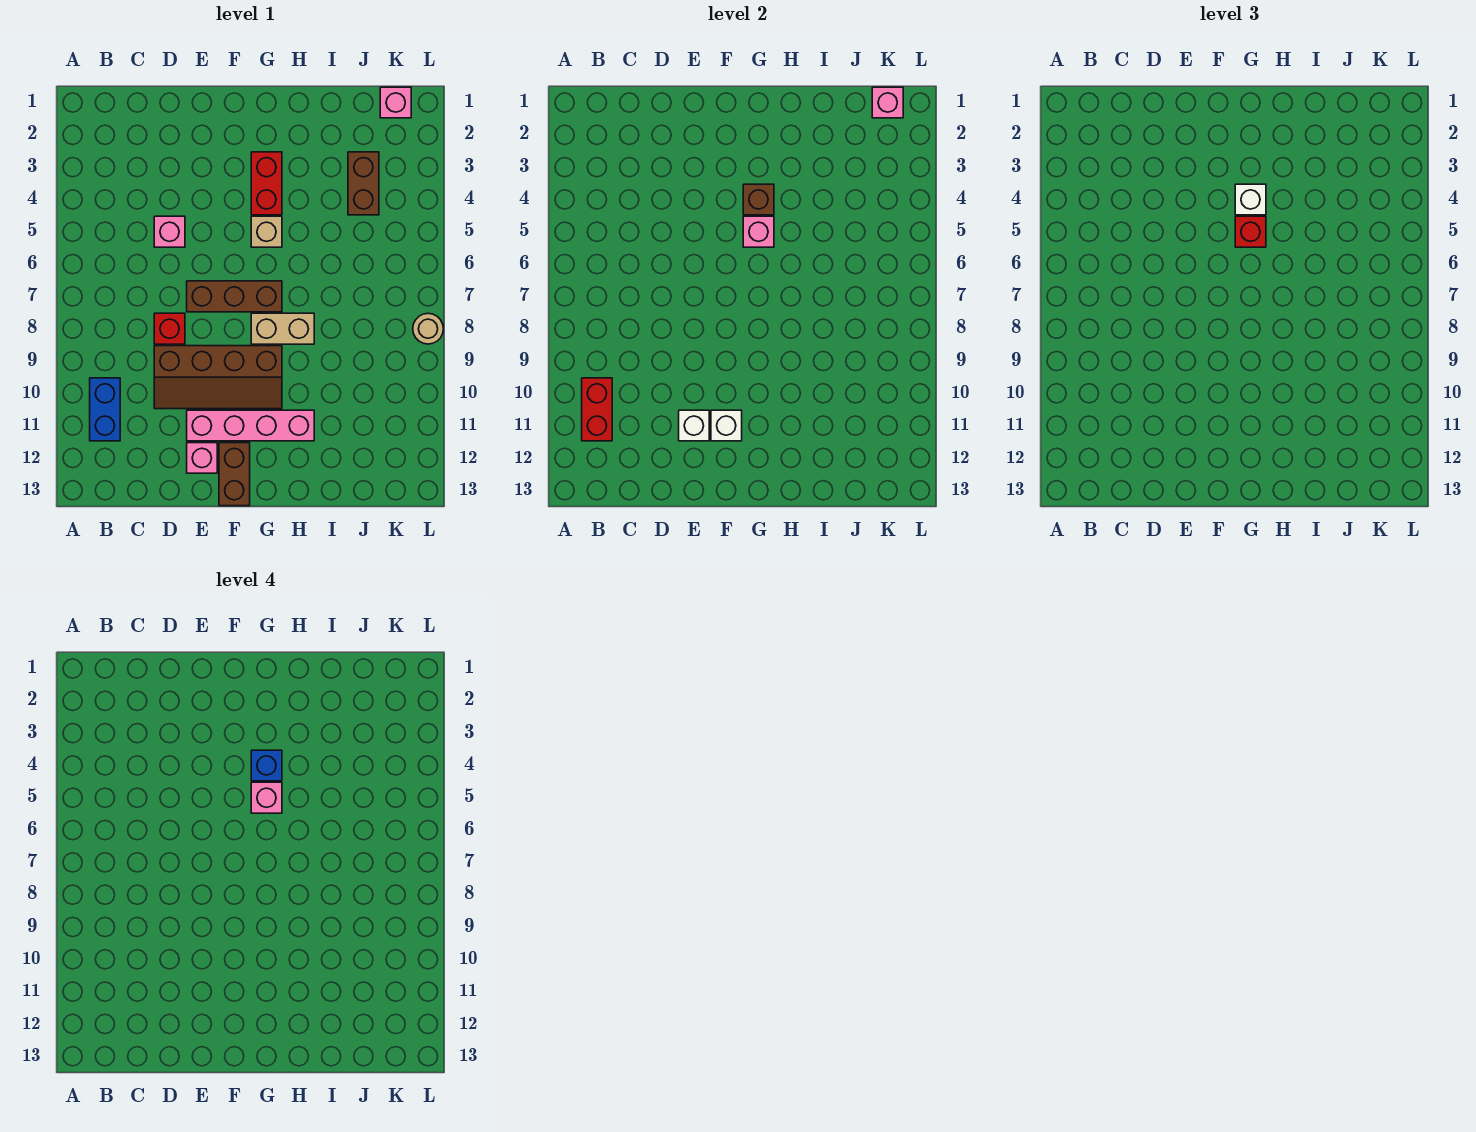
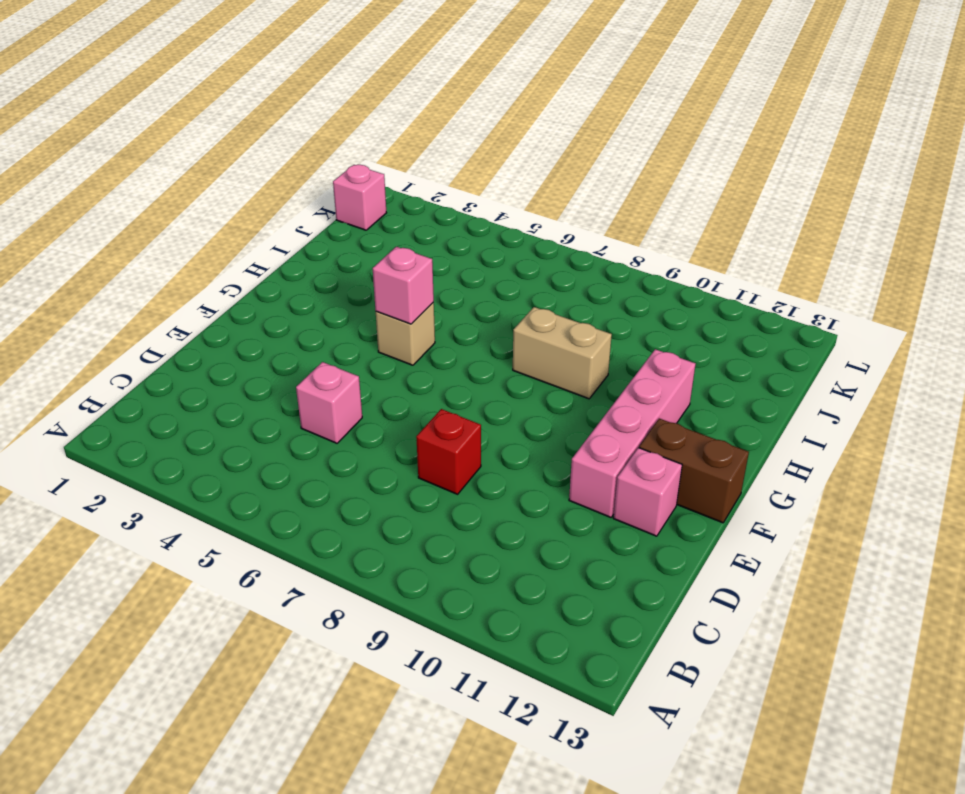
tan 1x2 brick [513,307,612,399] -> tan 1x2 brick turned to [251,313,314,344]
none -> blue 1x2 brick [90,378,120,441]
none -> brown 2x4 slope [154,346,282,409]
none -> brown 1x3 brick [187,281,282,312]

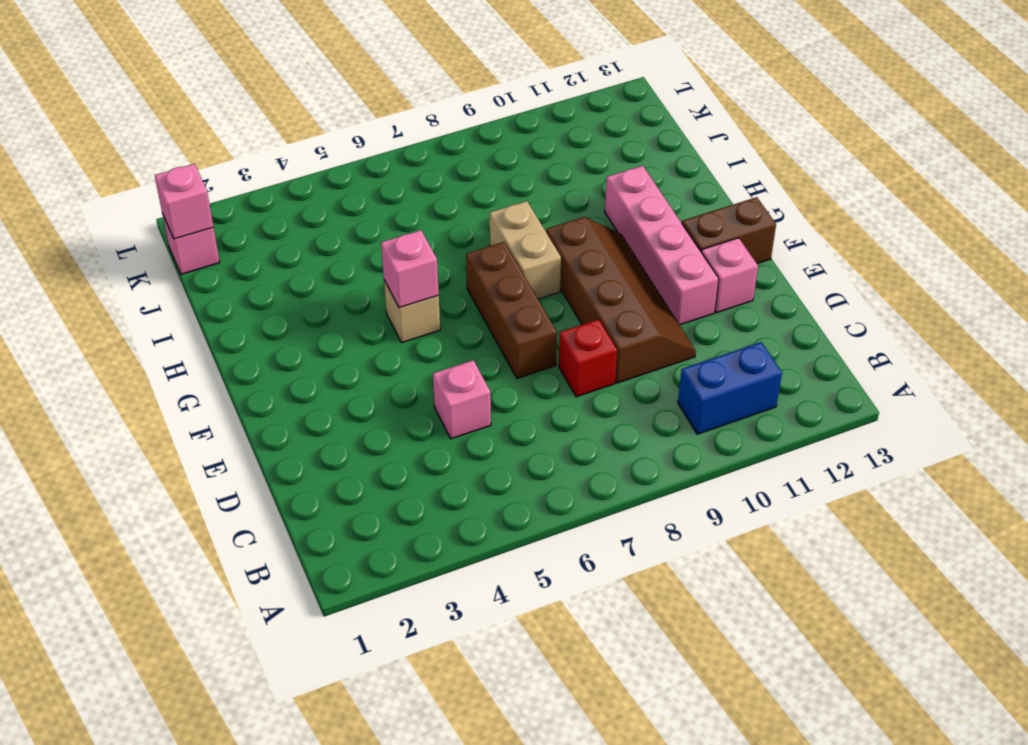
none -> red 1x2 brick [251,152,282,215]
none -> brown 1x2 brick [348,152,379,215]
none -> tan 1x1 round brick [413,313,443,344]

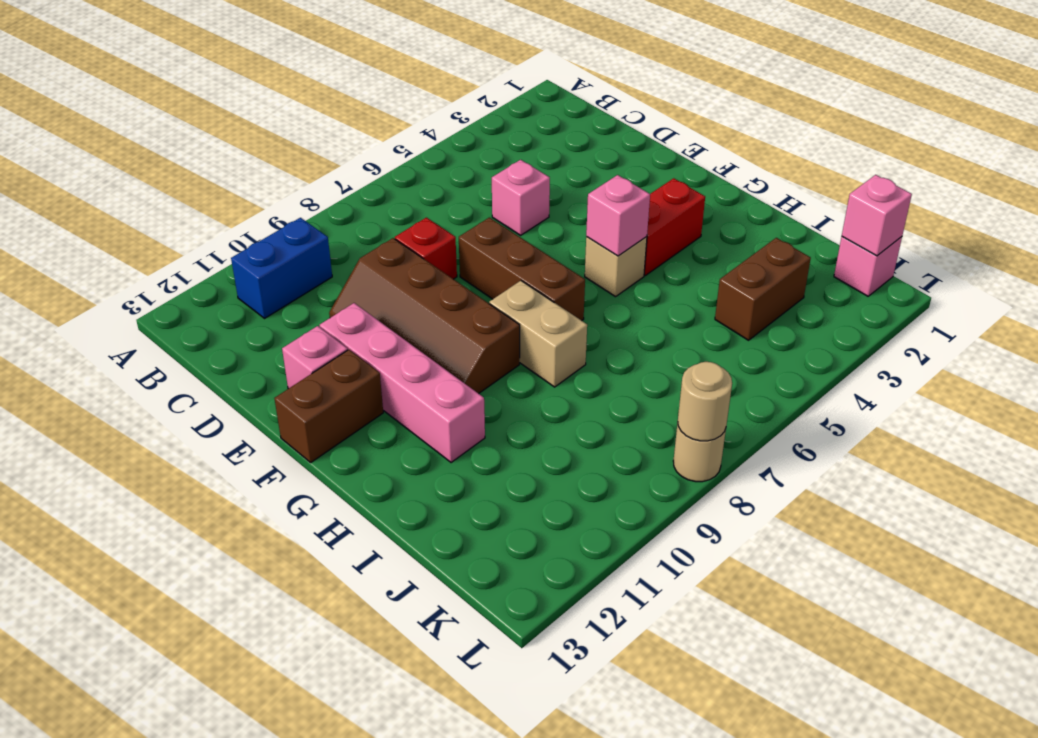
tan 1x1 round brick [678,362,732,441] -> none
none -> red 1x2 brick [582,378,612,441]
none -> white 1x1 brick [679,410,709,441]
none -> white 1x1 brick [711,410,742,441]

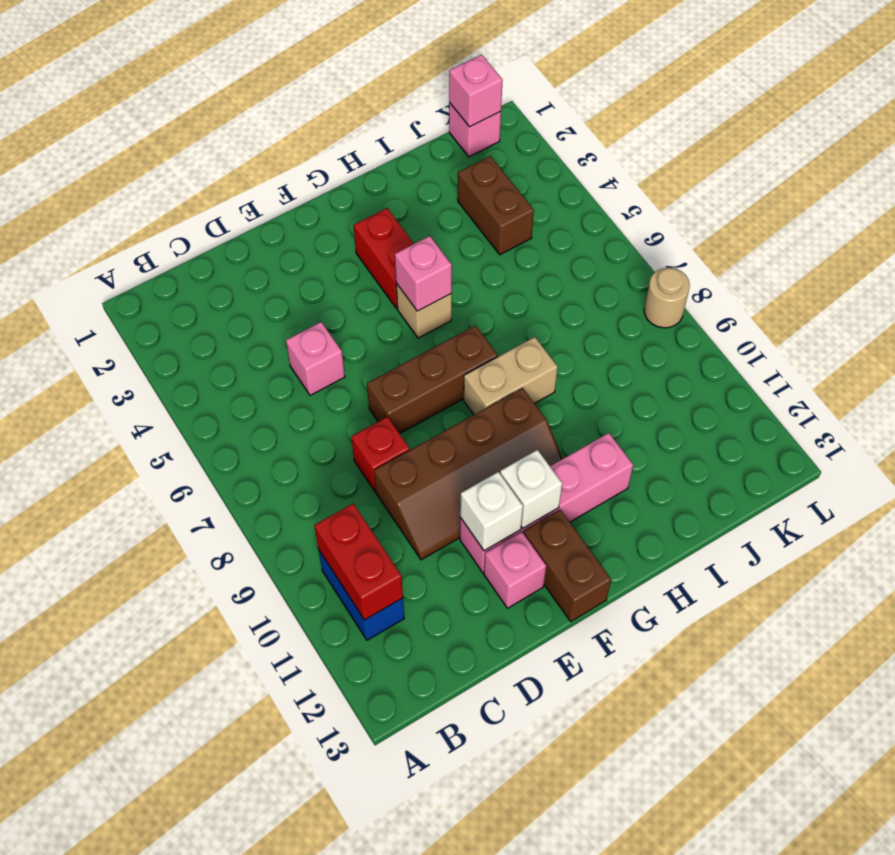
none -> brown 1x1 brick [743,184,774,215]
none -> white 1x1 brick [1235,184,1266,215]
none -> red 1x1 brick [1235,216,1266,247]

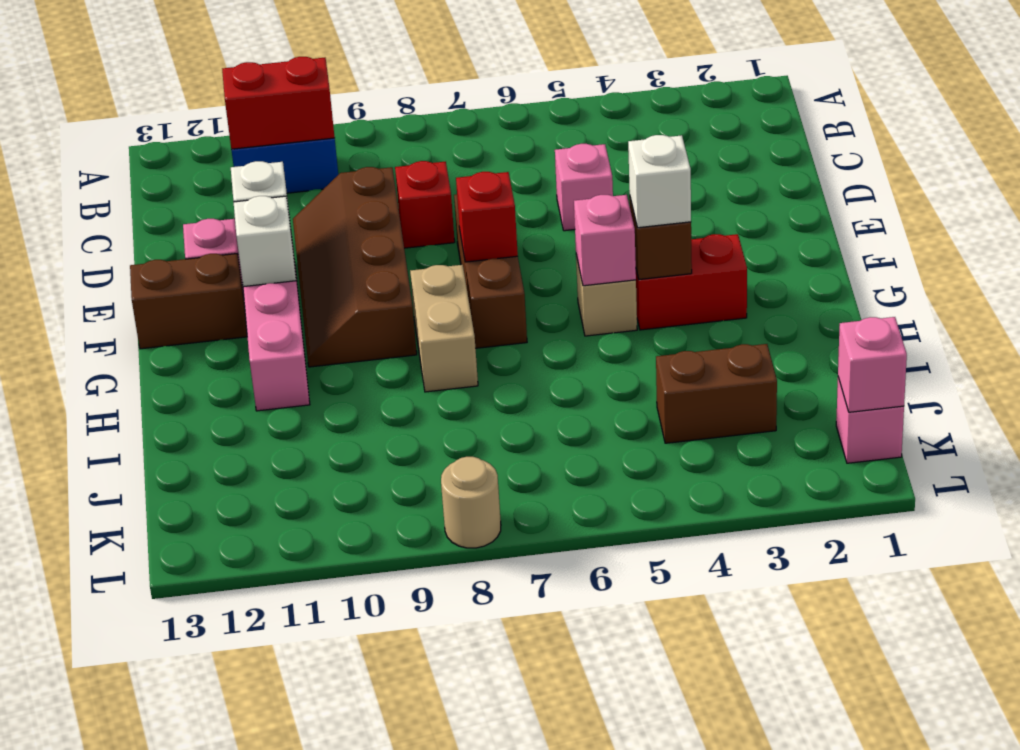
red 1x1 brick [456,172,518,262] -> red 1x1 brick moved to [1235,216,1266,247]
none -> blue 1x1 brick [251,750,282,781]
none -> pink 1x1 brick [251,782,282,813]

